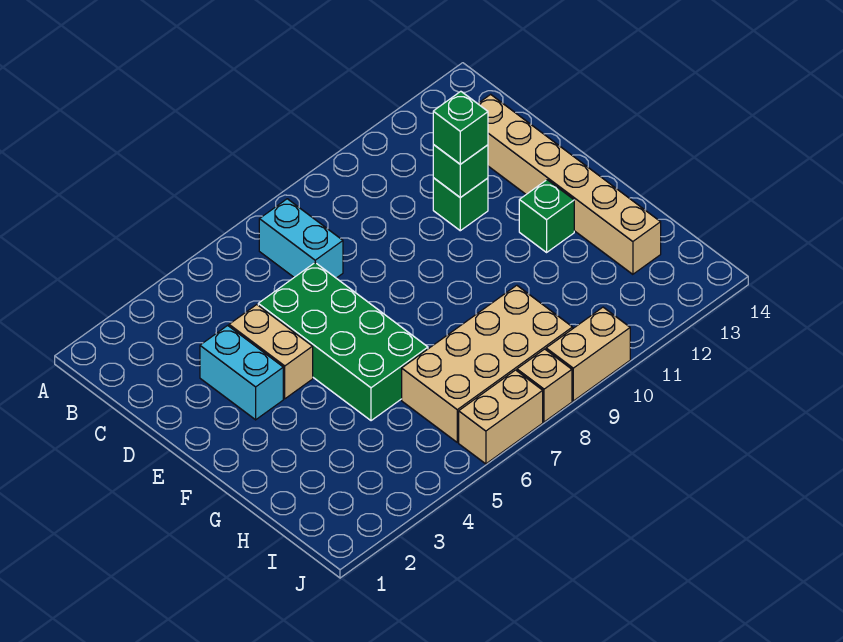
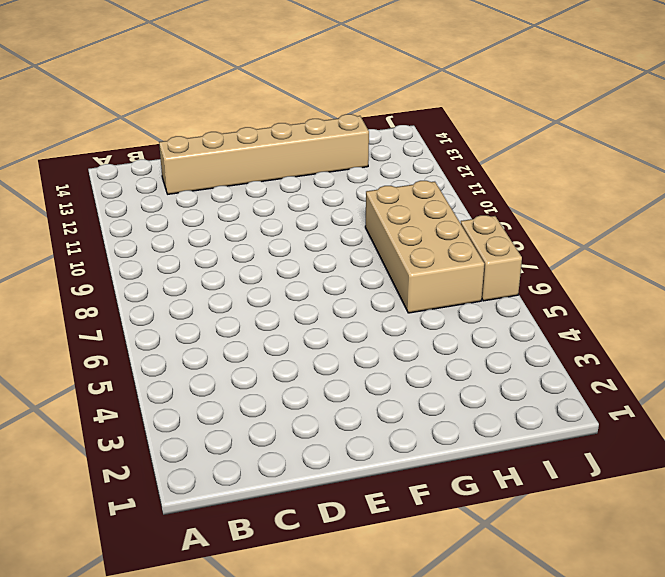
none -> cyan 1x2 brick [259,199,343,278]
none -> cyan 1x2 brick [200,325,283,420]
none -> tan 1x2 brick [229,305,313,399]

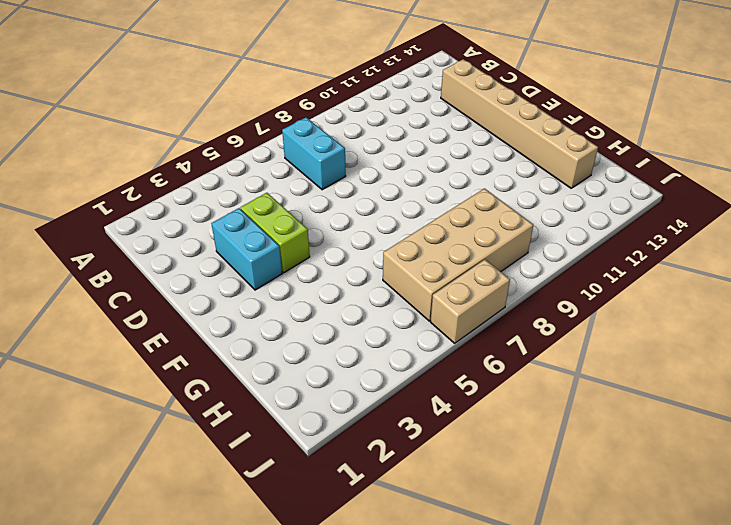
lime 1x2 brick [240,193,310,273] -> tan 1x2 brick [229,305,313,399]
none -> green 2x4 brick [258,263,428,421]
none -> green 1x1 brick [433,178,488,231]
none -> green 1x1 brick [519,180,574,252]

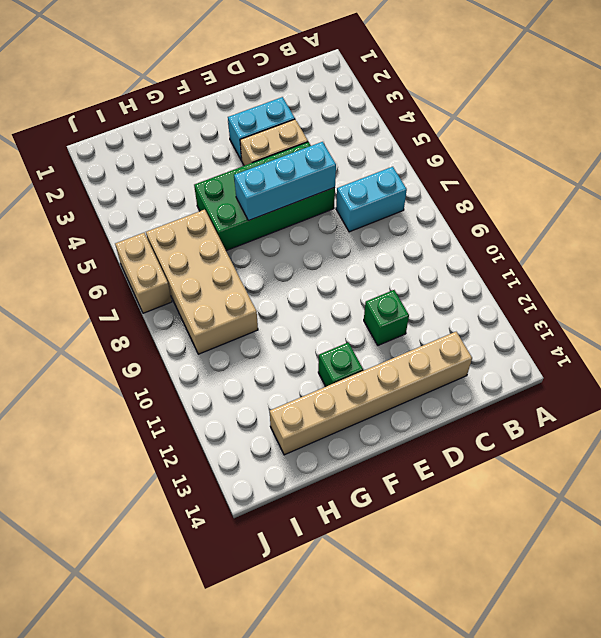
cyan 1x3 brick [234,142,336,221] -> none
none -> tan 1x1 brick [517,349,572,422]
none -> tan 1x2 brick [546,307,630,401]
none -> green 1x1 brick [433,145,488,198]

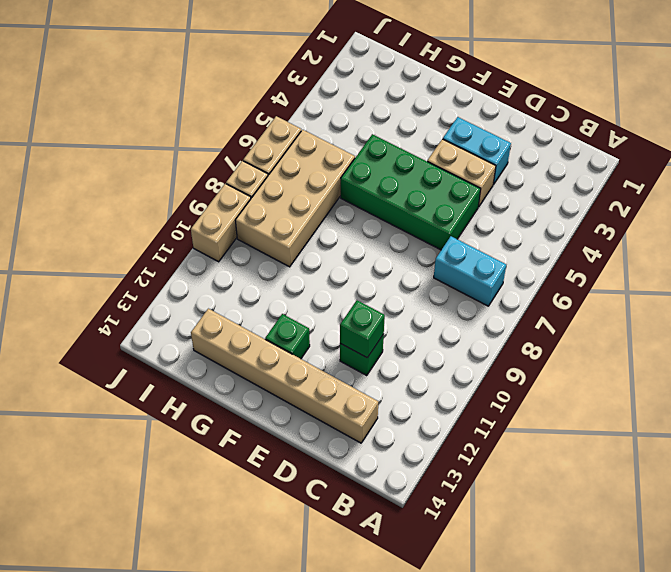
none -> green 1x1 brick [433,91,488,164]

